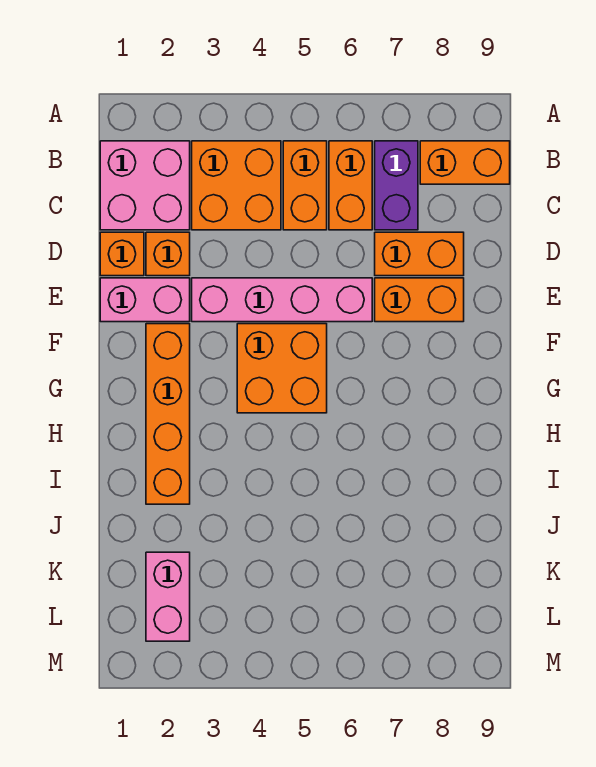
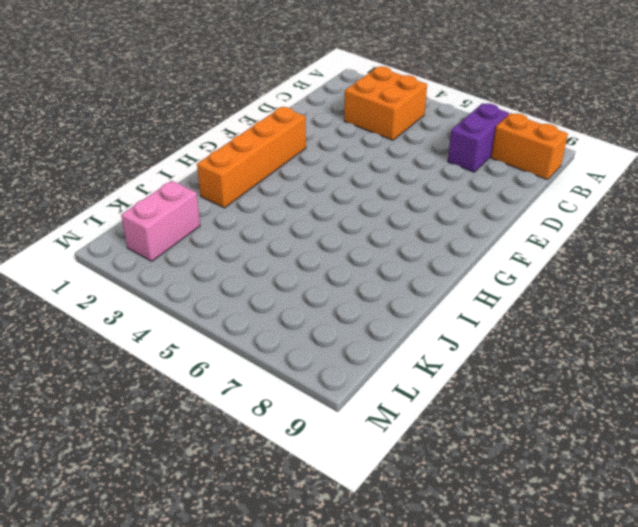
none -> pink 2x2 brick [100,141,190,230]
none -> orange 1x2 brick [283,141,327,230]
none -> orange 1x2 brick [329,141,372,230]

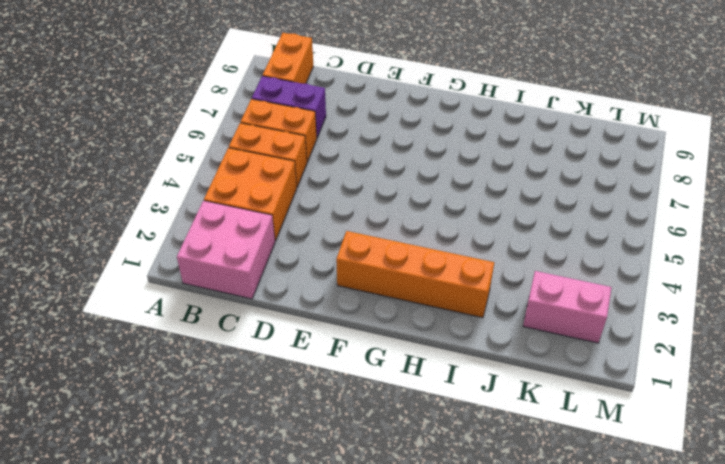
none -> orange 1x1 brick [100,232,144,276]
none -> orange 1x1 brick [146,232,190,276]
none -> orange 1x2 brick [375,232,464,276]

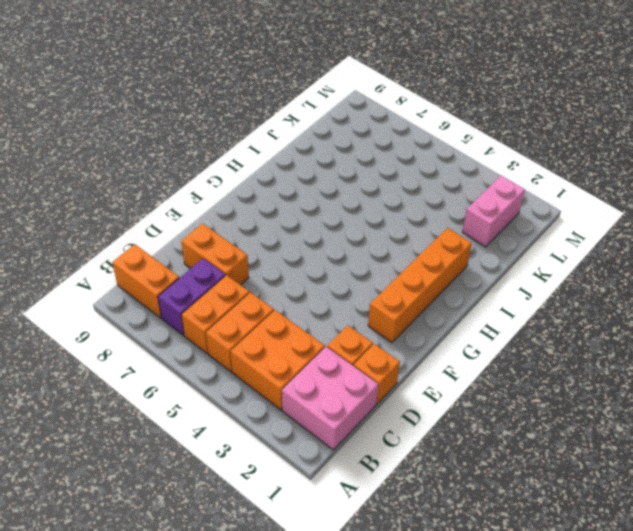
none -> pink 1x2 brick [100,278,190,322]
none -> pink 1x4 brick [192,278,372,322]
none -> orange 1x2 brick [375,278,464,322]

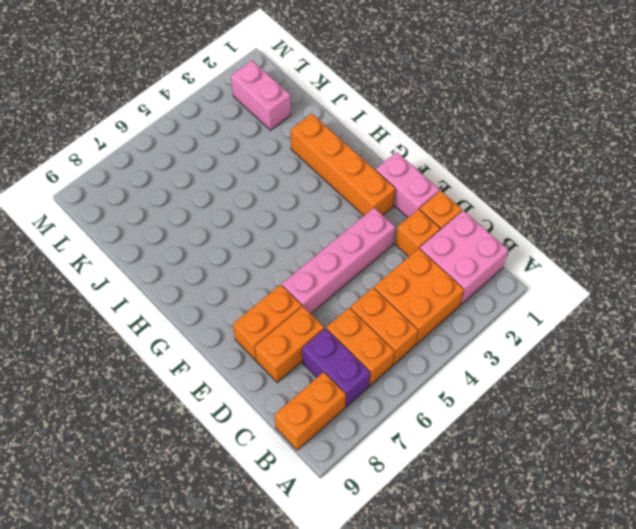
pink 1x2 brick [376,152,440,218] -> pink 1x2 brick turned to [100,278,190,322]
none -> orange 2x2 brick [237,324,327,413]

